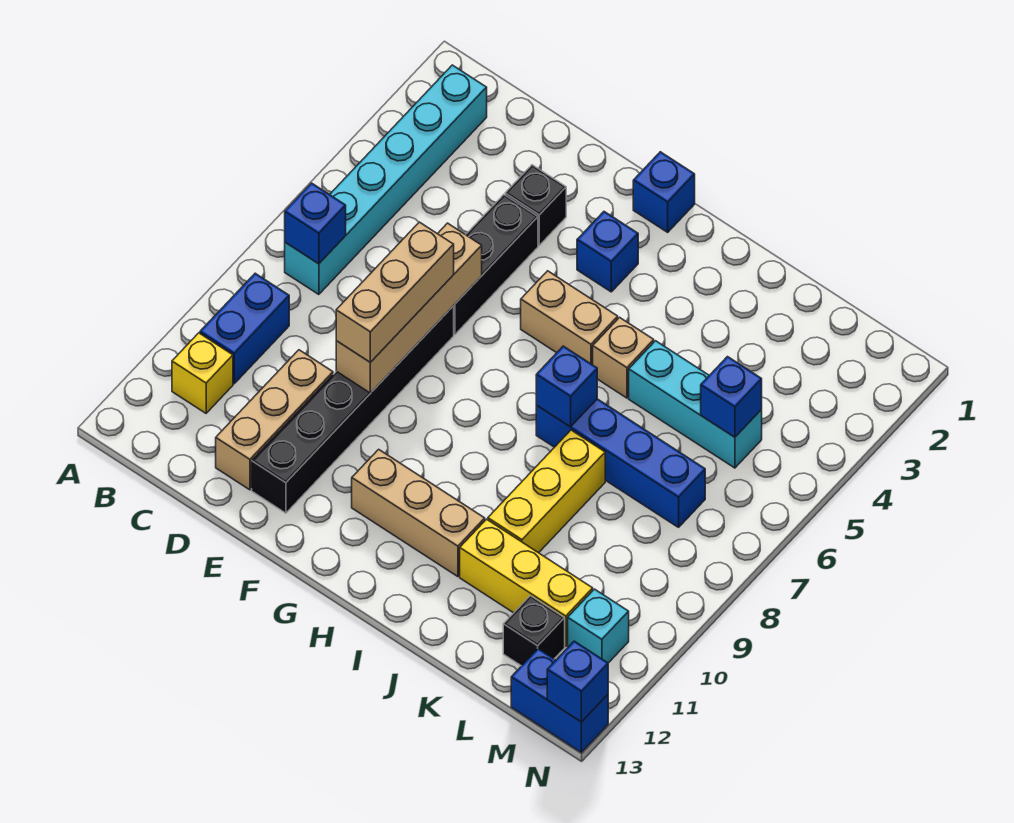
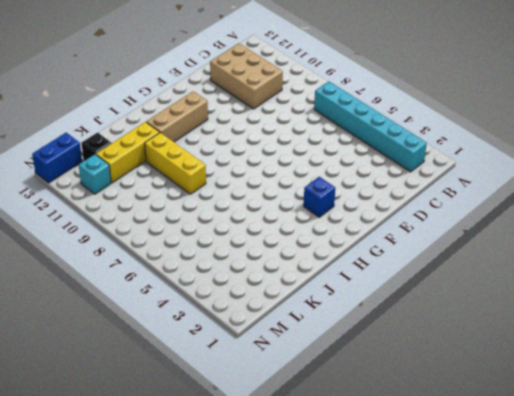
tan 2x3 brick [210,43,283,109] -> tan 1x3 brick [216,350,333,490]
none -> blue 1x2 brick [200,273,289,384]
none -> yellow 1x1 brick [172,333,233,413]
none -> black 1x1 brick [505,165,566,245]

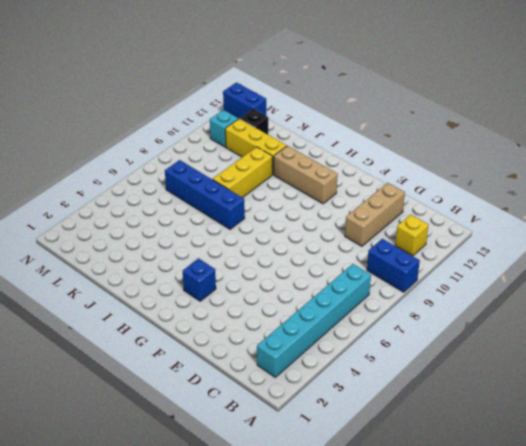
blue 1x2 brick [367,239,420,292] -> blue 1x2 brick turned to [200,273,289,384]
none -> black 1x1 brick [505,165,566,245]
none -> black 1x3 brick [454,195,538,335]
none -> black 1x6 brick [252,306,454,513]

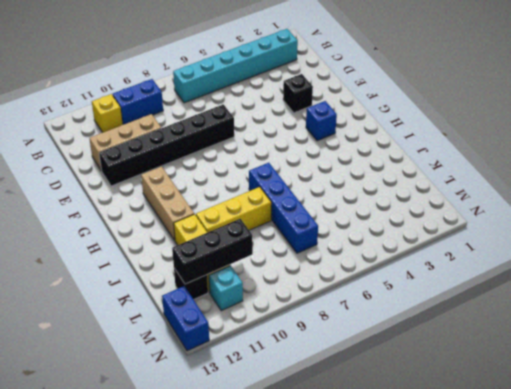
black 1x3 brick [172,219,253,284] -> black 1x3 brick moved to [454,195,538,335]
none -> blue 1x1 brick [633,152,695,232]
none -> tan 1x2 brick [521,271,618,365]
none -> tan 1x1 brick [593,317,654,398]

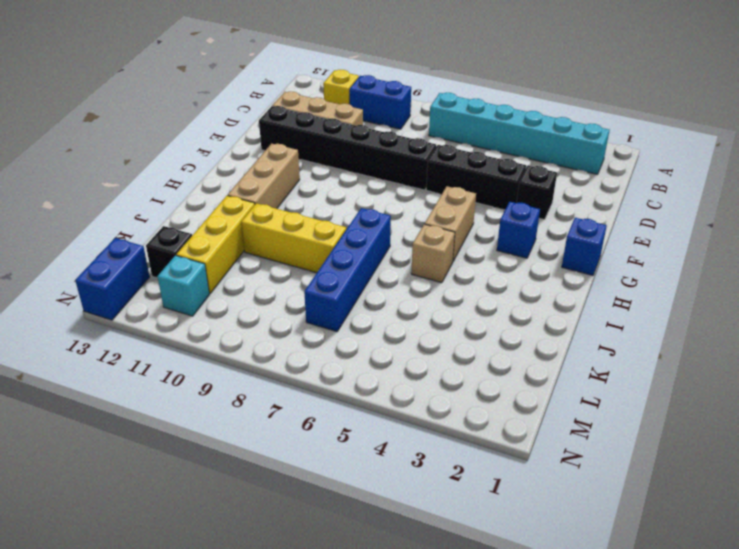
none -> cyan 1x3 brick [629,341,762,468]
none -> blue 1x1 brick [285,183,346,264]
none -> tan 1x4 brick [336,223,482,393]

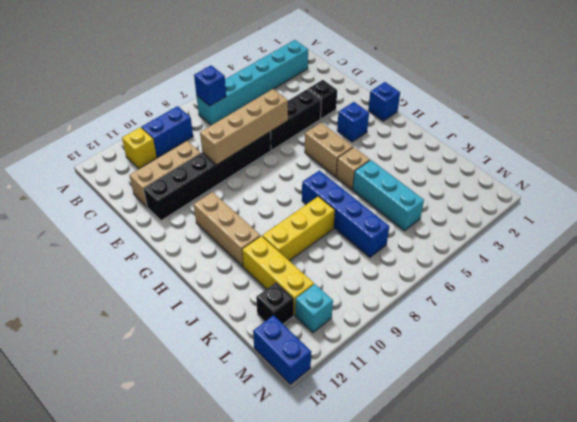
none -> blue 1x1 brick [536,346,597,427]
none -> blue 1x1 brick [701,357,762,437]
none -> blue 1x1 brick [547,641,608,722]

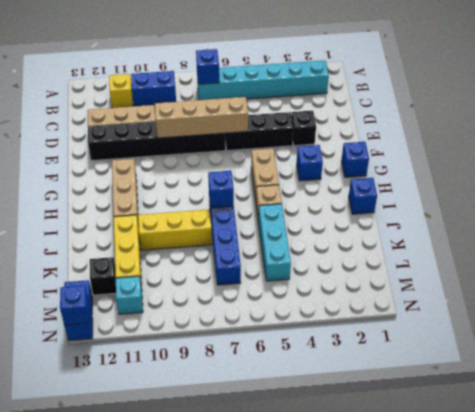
blue 1x1 brick [349,178,377,214] -> blue 1x1 brick moved to [701,357,762,437]
none -> tan 1x3 brick [336,222,454,362]

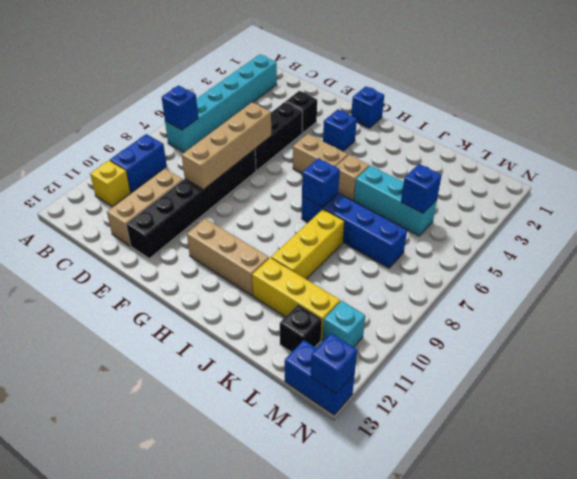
none -> tan 1x3 brick [336,222,454,362]

